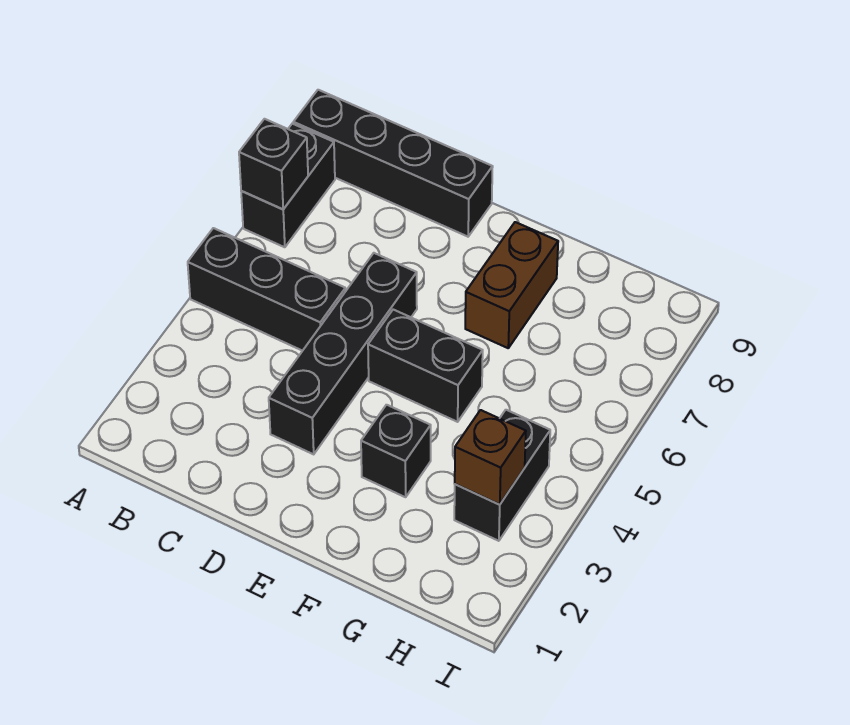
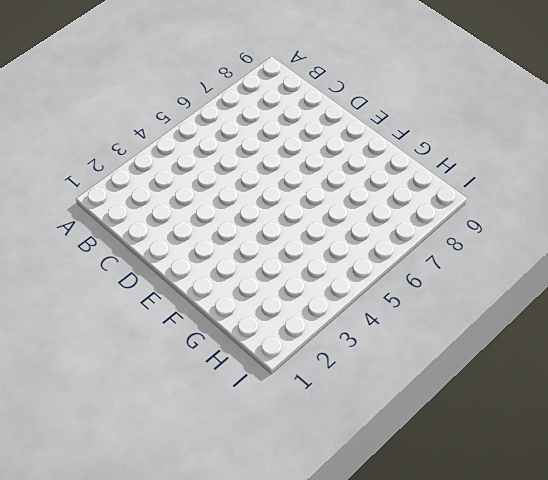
none -> black 1x3 brick [188,228,346,351]
none -> black 1x2 brick [241,124,335,247]

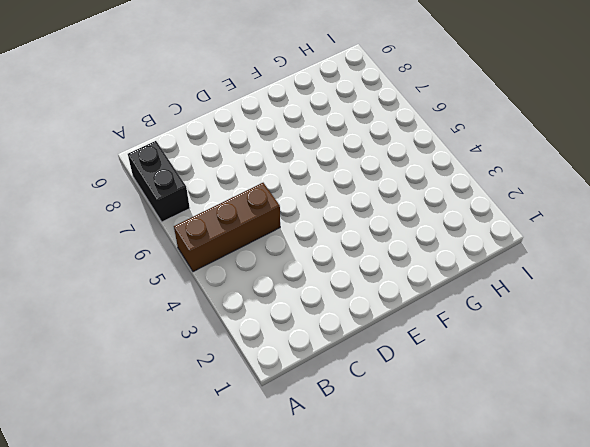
brown 1x3 brick [174,183,280,272] -> black 1x3 brick [188,228,346,351]
none -> black 1x4 brick [293,90,493,237]
none -> black 1x4 brick [269,253,417,454]

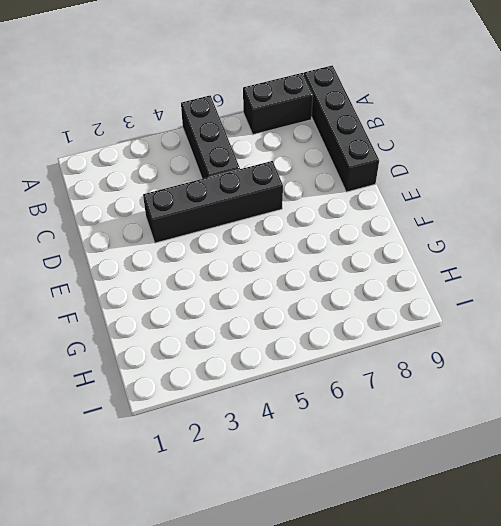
none -> black 1x2 brick [368,310,483,422]
none -> black 1x1 brick [361,405,431,497]

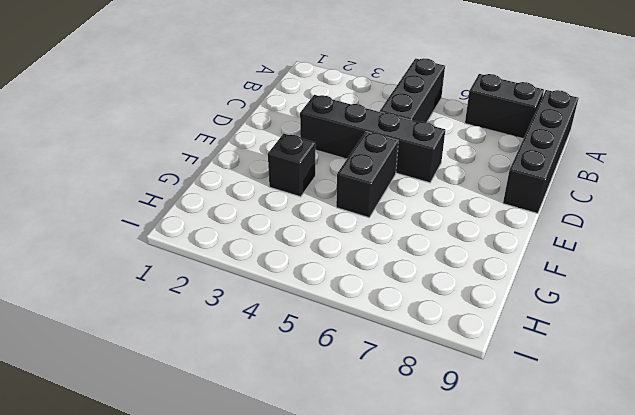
none -> brown 1x2 brick [465,222,558,348]
none -> black 1x2 brick [454,410,550,541]

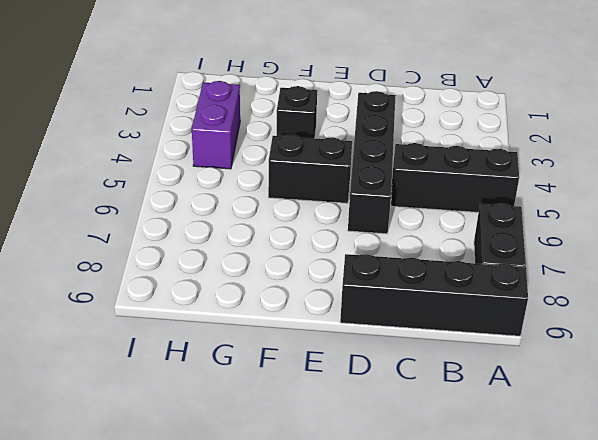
purple 1x2 brick [192,81,240,169] -> black 1x2 brick [454,410,550,541]
none -> brown 1x2 brick [465,222,558,348]
none -> black 1x1 brick [239,119,308,209]

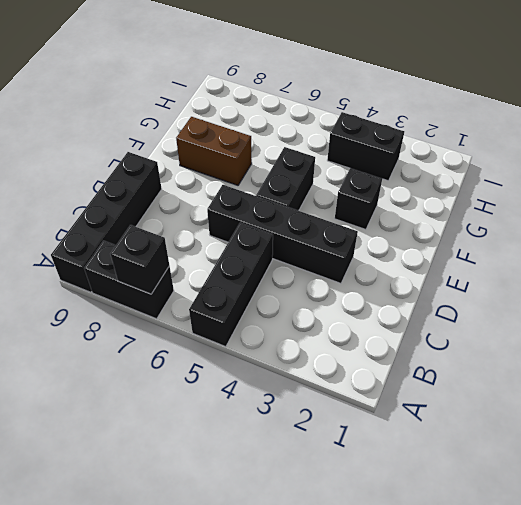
none -> brown 1x1 brick [455,410,526,505]

